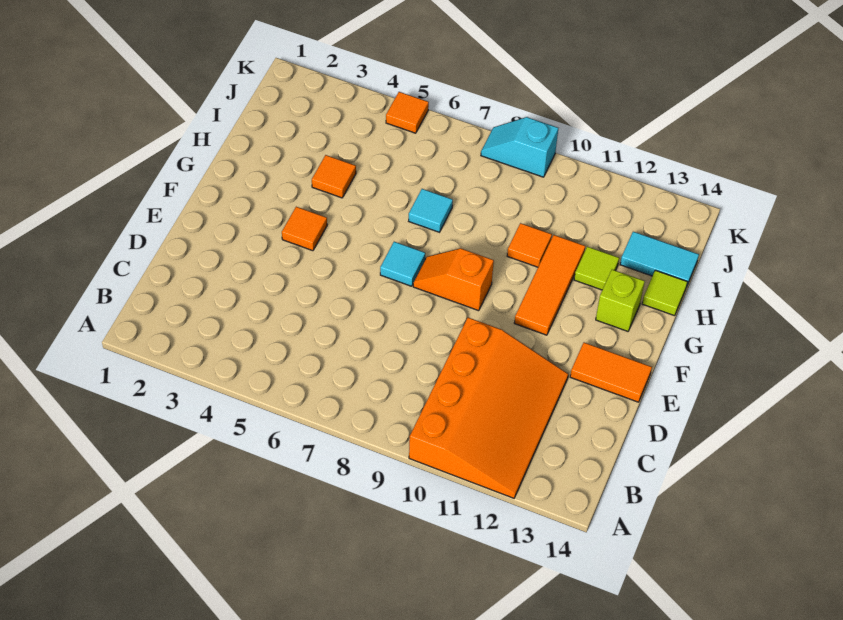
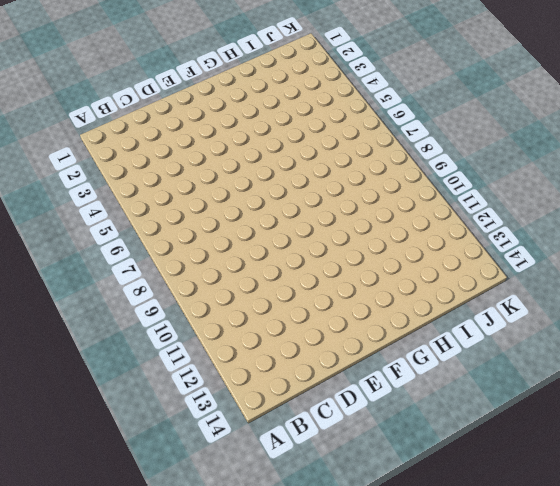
none -> orange 3x4 slope [409,318,568,498]
none -> orange 1x2 tile [570,342,652,402]
none -> orange 1x1 tile [282,207,327,251]

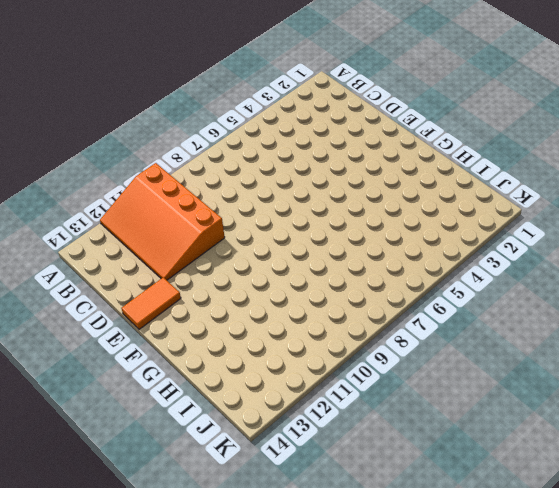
none -> orange 1x1 tile [282,207,327,251]
none -> cyan 1x1 tile [380,242,425,286]
none -> orange 1x2 slope [413,248,494,311]

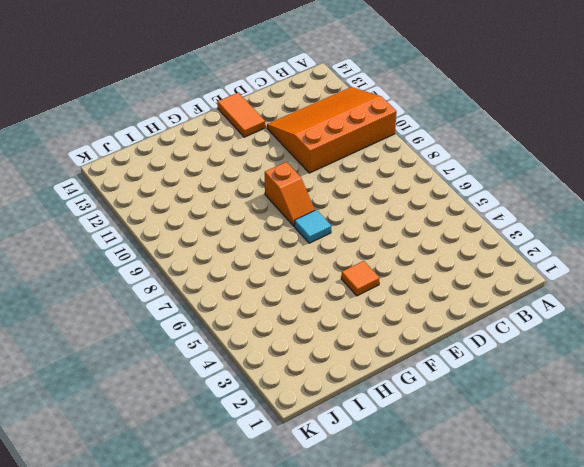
none -> orange 1x3 tile [514,235,585,335]
none -> lime 1x1 brick [596,270,645,331]
none -> orange 1x1 tile [312,155,356,198]

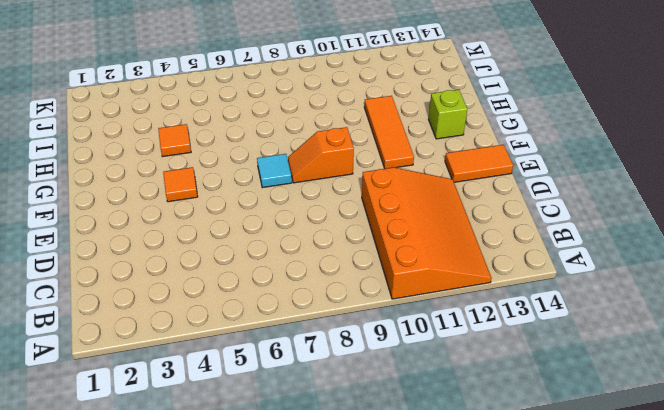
none -> cyan 1x1 tile [409,189,453,232]
none -> orange 1x1 tile [507,223,552,267]
none -> lime 1x1 tile [574,247,619,290]

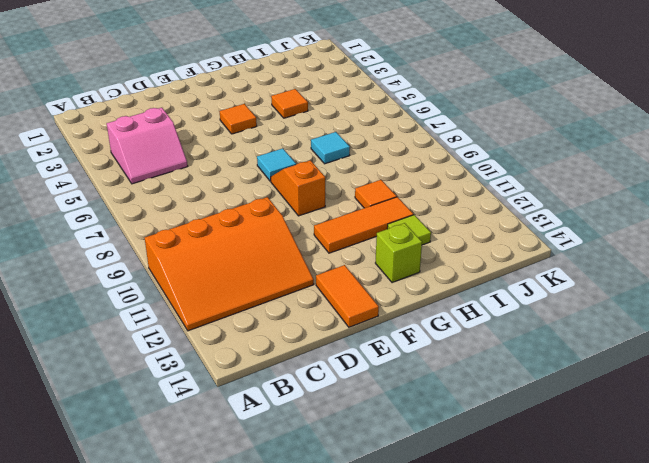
pink 2x2 slope [107,108,188,184] -> none
none -> lime 1x1 tile [642,270,687,316]
none -> cyan 1x2 tile [620,232,699,285]
none -> orange 1x1 tile [386,92,429,133]

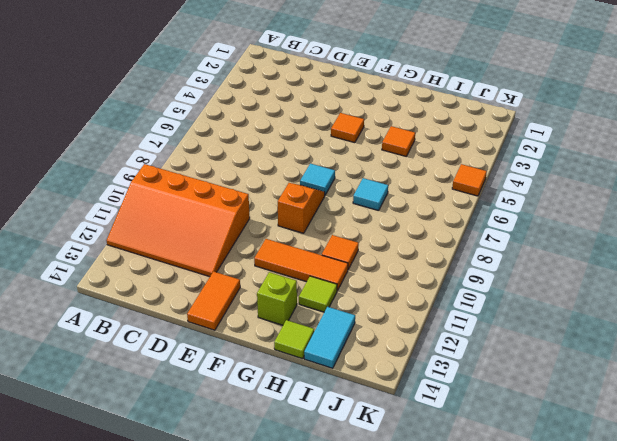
none -> cyan 1x2 slope [481,117,558,177]

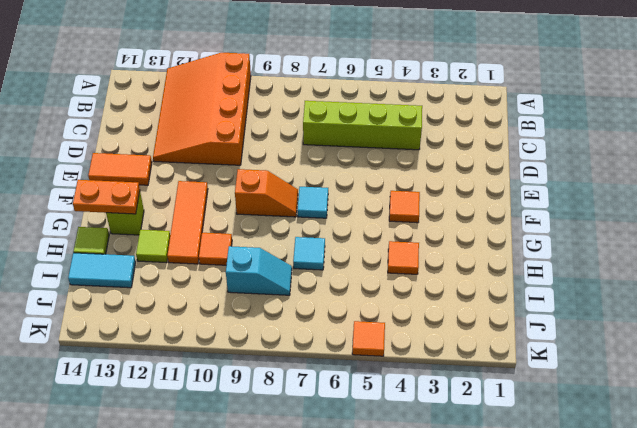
lime 1x4 brick [303,101,422,150] -> none
orange 1x2 plate [73,180,140,214] -> none
cyan 1x2 slope [226,246,292,295] -> cyan 1x2 slope moved to [481,117,558,177]

